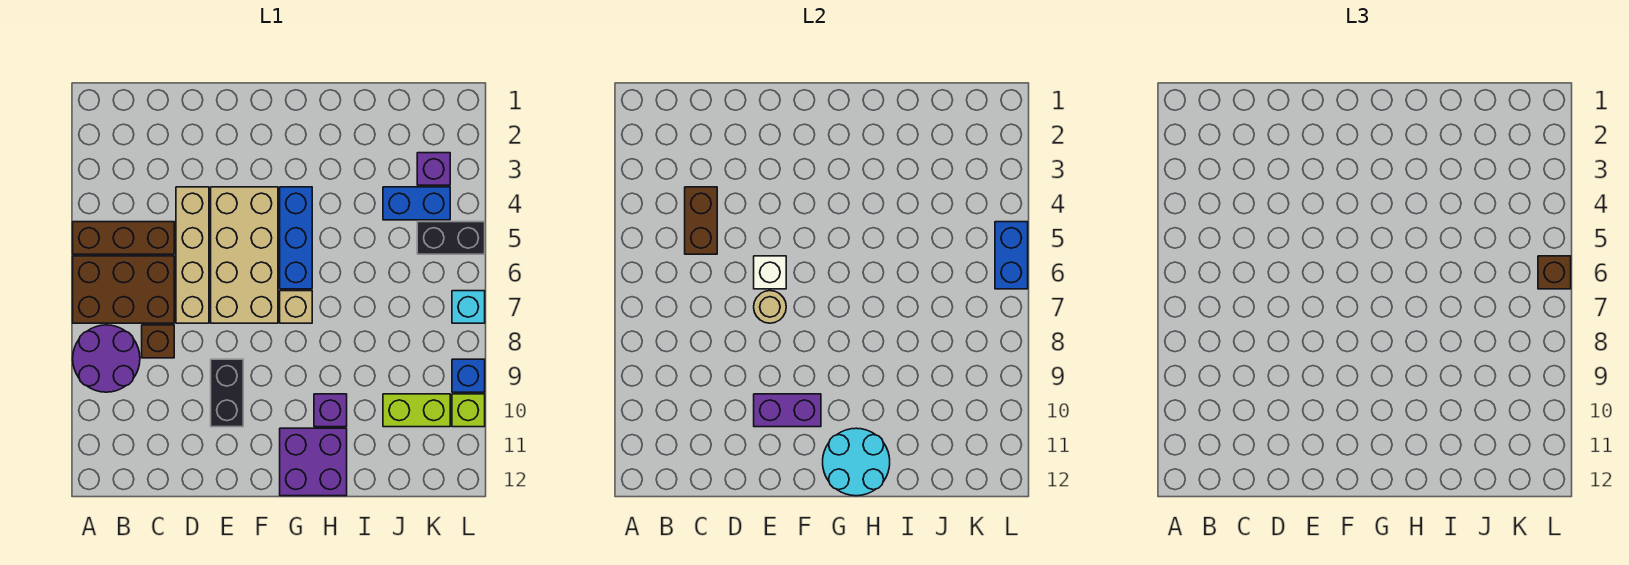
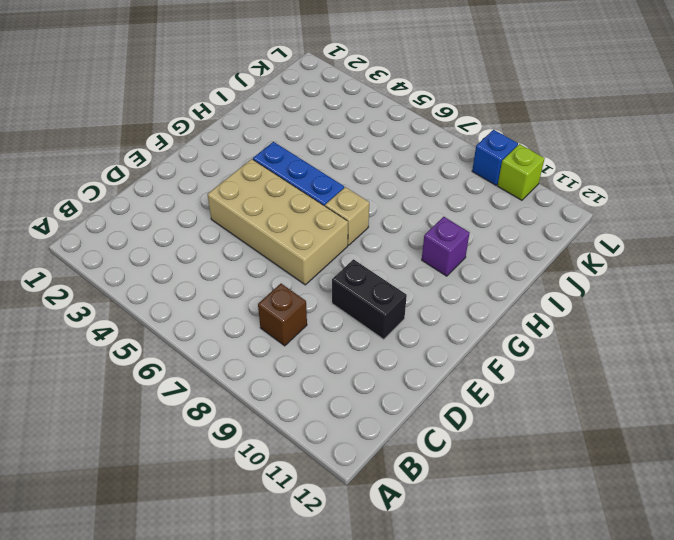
none -> brown 1x3 brick [73,222,174,254]
none -> brown 2x3 brick [73,256,174,323]
none -> purple 2x2 round brick [73,325,140,392]

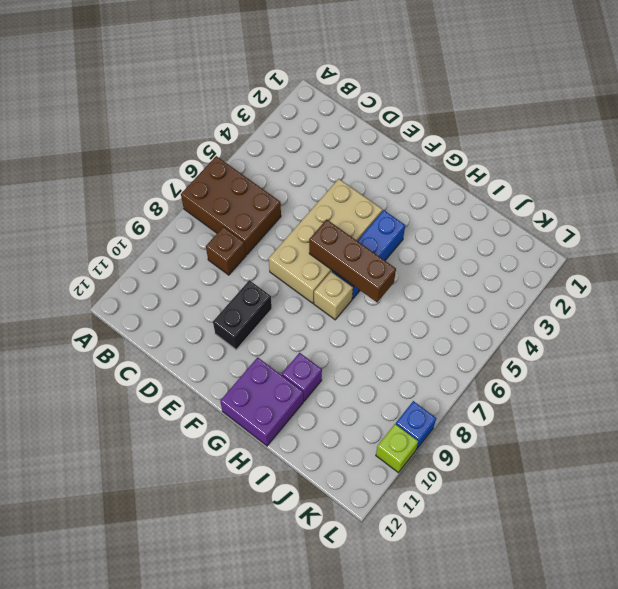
brown 1x3 brick [309,219,396,302] -> brown 1x3 brick moved to [73,222,174,254]
none -> purple 2x2 round brick [73,325,140,392]
none -> tan 1x4 brick [176,187,209,323]
none -> blue 1x2 brick [383,187,450,220]

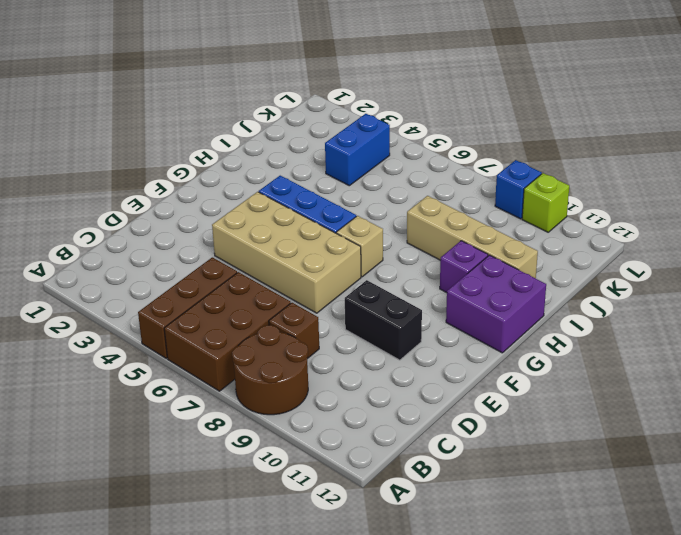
brown 2x2 round brick [232,325,308,415] -> purple 2x2 round brick [73,325,140,392]
tan 1x4 brick [407,196,538,278] -> tan 1x4 brick moved to [176,187,209,323]
none -> lime 1x2 brick [383,394,450,427]
none -> purple 1x1 brick [417,153,450,185]
none -> black 1x2 brick [417,222,485,254]

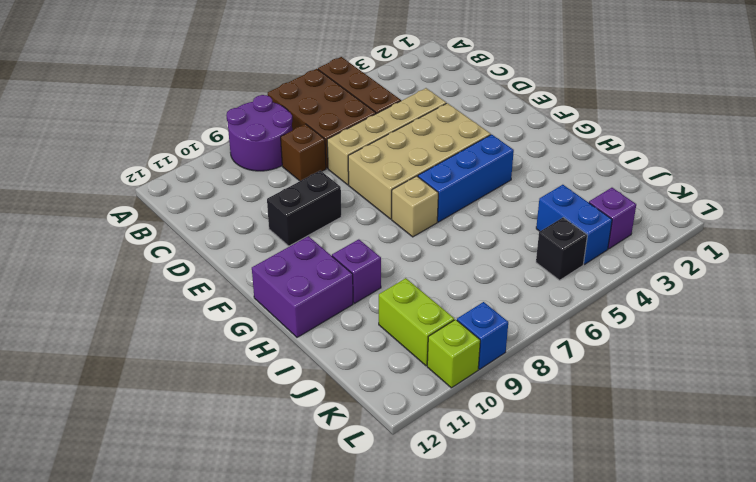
black 1x1 brick [536,217,587,280] -> black 1x2 brick [417,222,485,254]
none -> cyan 1x1 brick [452,291,485,323]
none -> brown 1x2 brick [685,187,717,254]
none -> white 1x1 brick [754,256,786,289]

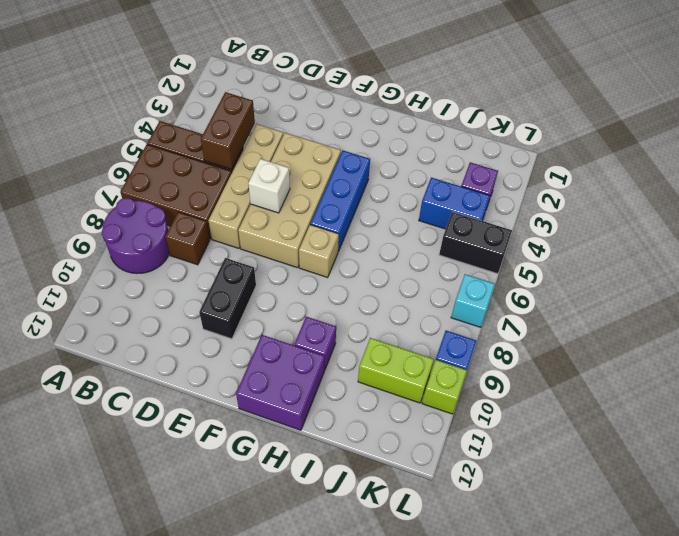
none -> tan 1x1 round brick [754,291,786,323]
none -> purple 1x2 brick [754,394,821,427]
none -> cyan 2x2 round brick [823,428,890,496]

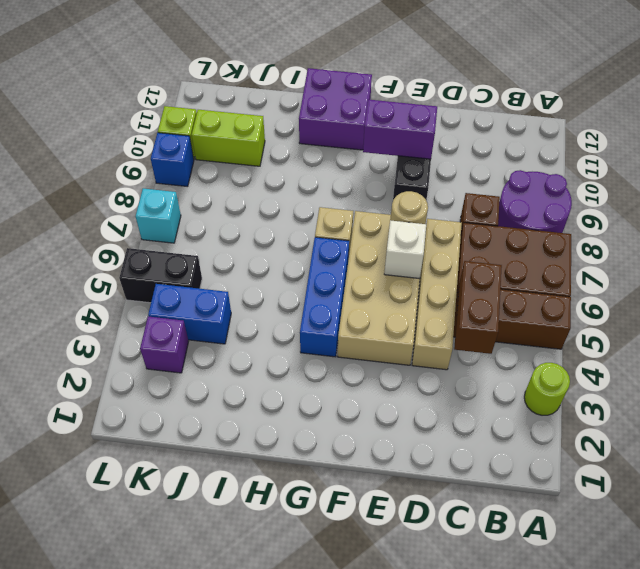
lime 1x1 round brick [524,363,570,415] -> none
none -> purple 1x1 brick [314,394,347,427]
none -> cyan 2x2 round brick [823,428,890,496]
none -> blue 1x2 brick [995,222,1028,289]

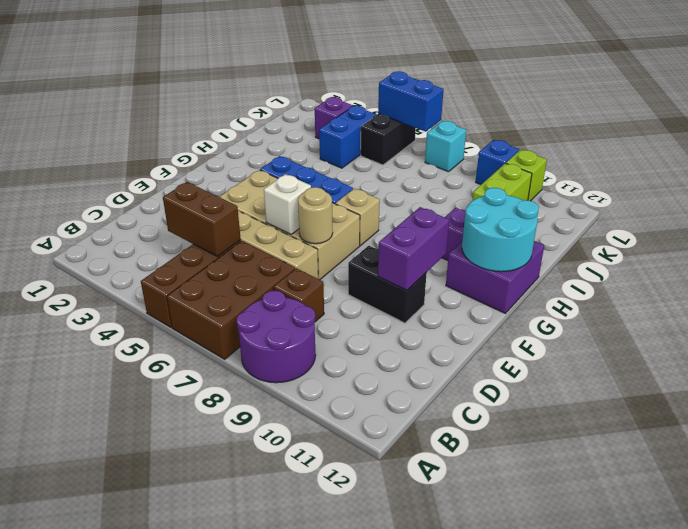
none -> brown 1x1 brick [1538,256,1571,289]

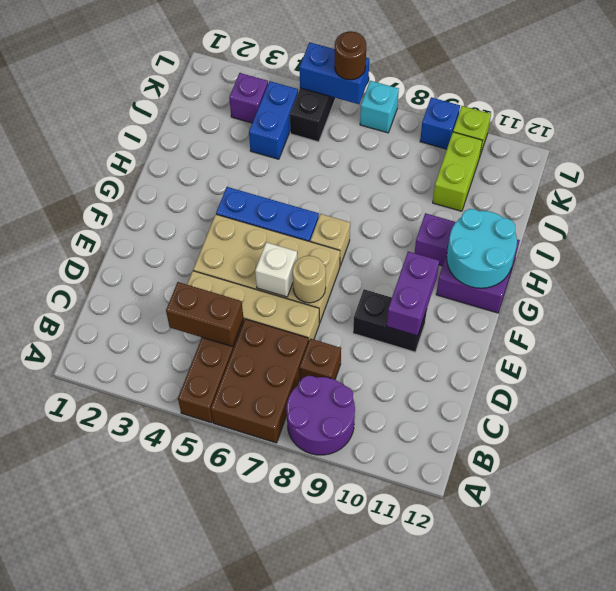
brown 1x1 round brick [335,31,366,80] -> brown 1x1 brick [1538,256,1571,289]

